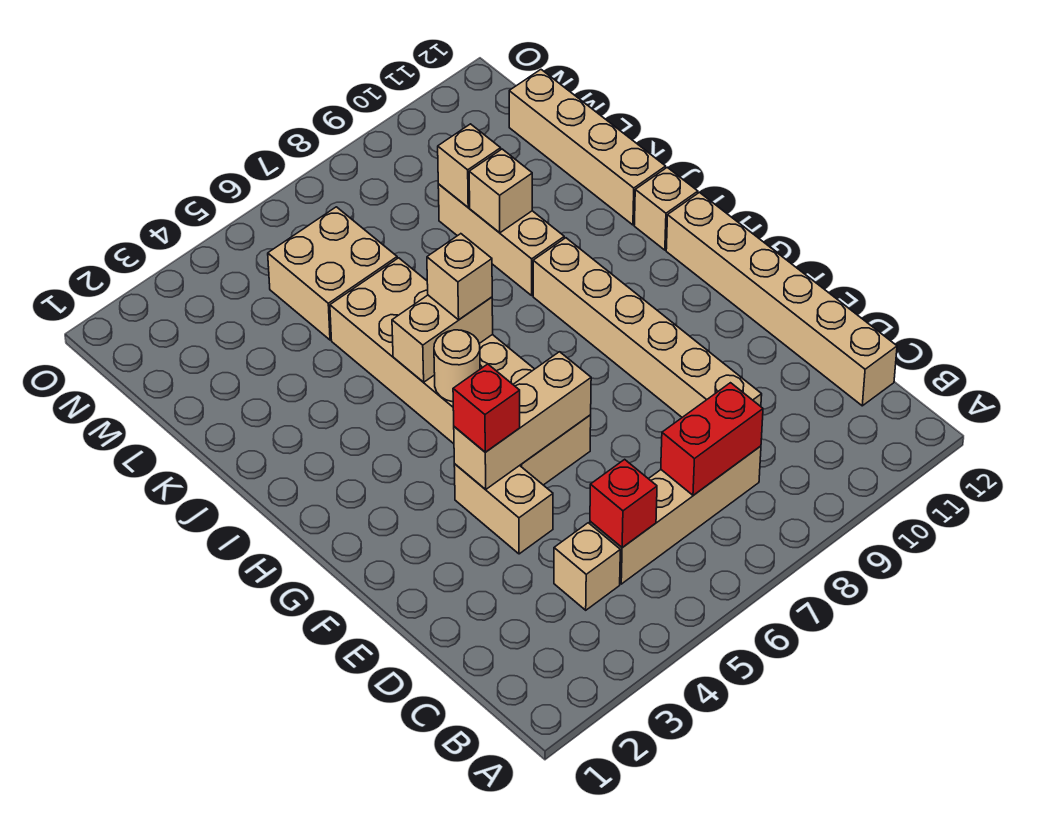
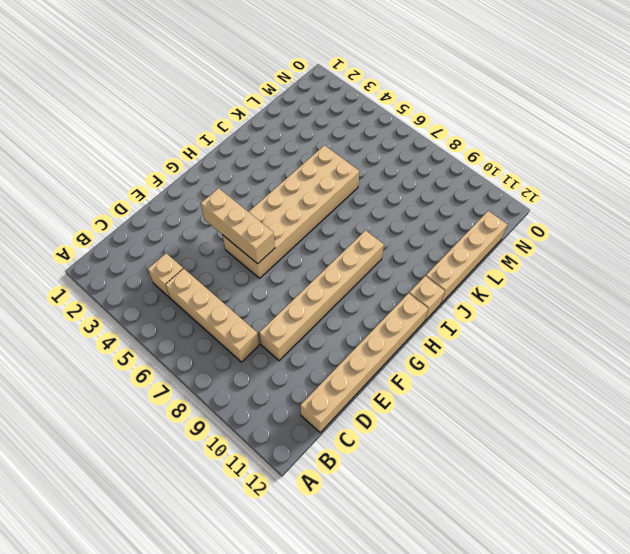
none -> tan 1x2 brick [454,464,553,554]
none -> tan 1x3 brick [438,184,564,295]
none -> tan 2x2 brick [268,207,397,340]

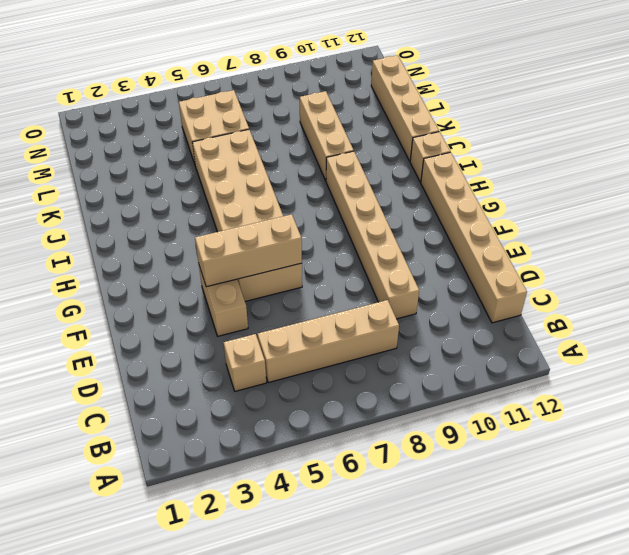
none -> red 1x1 brick [590,459,657,548]
none -> red 1x2 brick [661,383,763,495]
none -> tan 1x1 round brick [434,330,480,402]

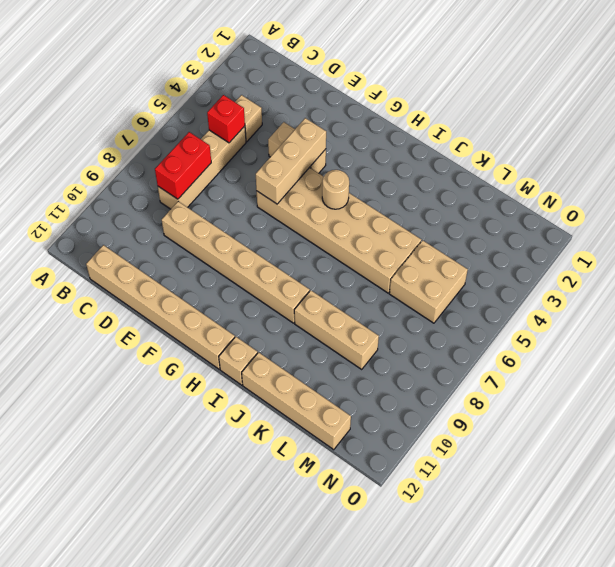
none -> tan 1x2 brick [392,295,493,382]
none -> tan 1x1 brick [469,149,532,233]
none -> tan 1x1 brick [438,124,501,207]

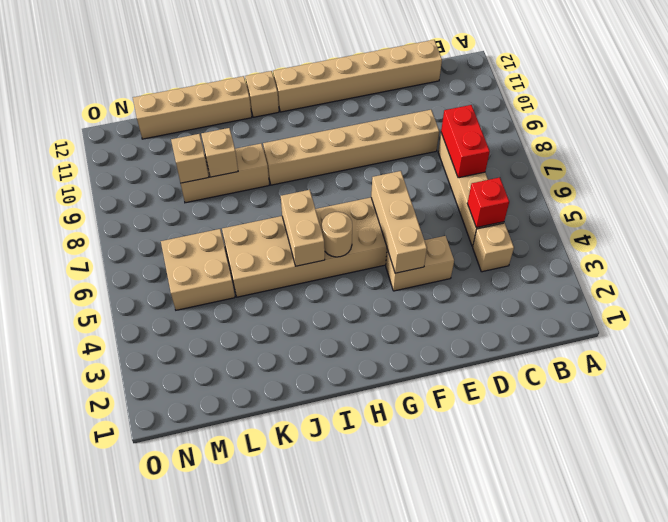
none -> red 1x1 brick [453,364,520,452]
none -> tan 1x1 brick [427,234,492,320]

